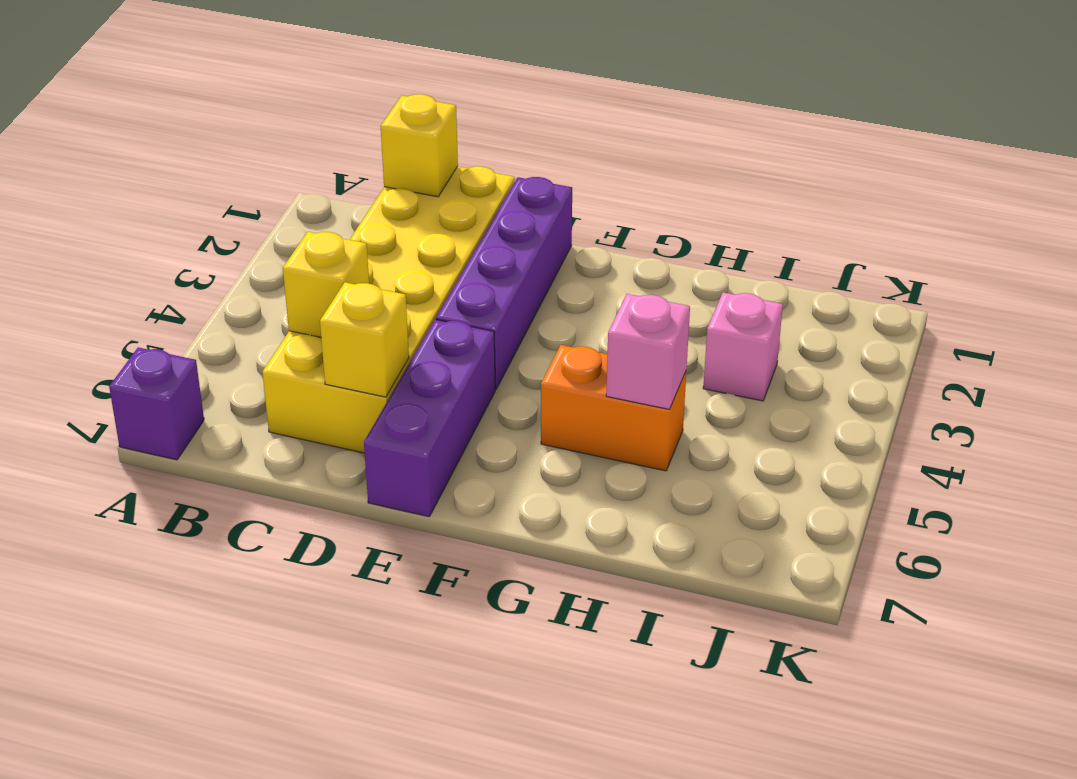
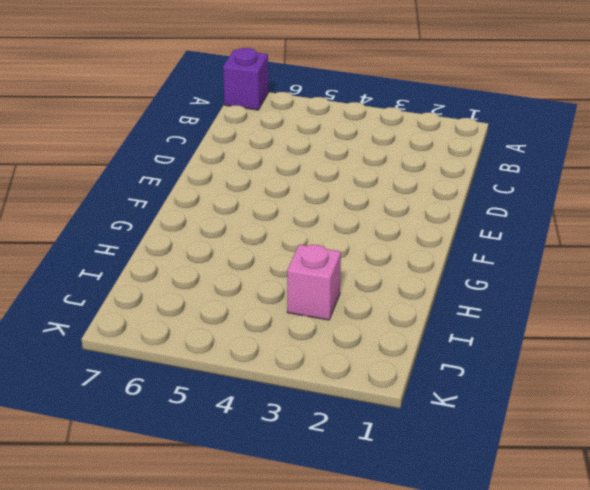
none -> yellow 2x6 brick [262,166,515,453]
none -> purple 1x4 brick [436,177,572,389]

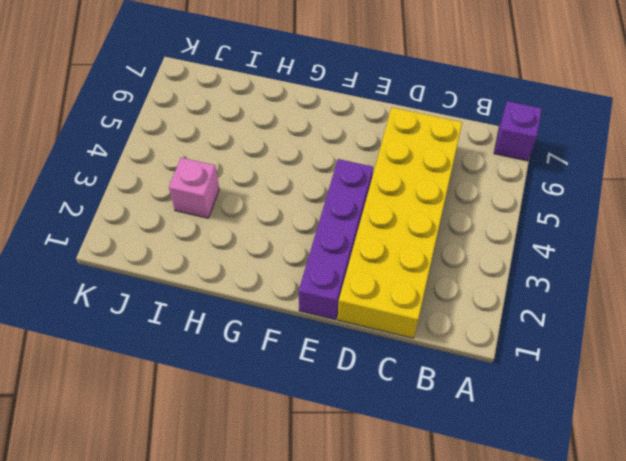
none -> purple 1x3 brick [364,320,495,517]
none -> orange 1x2 brick [541,345,686,471]

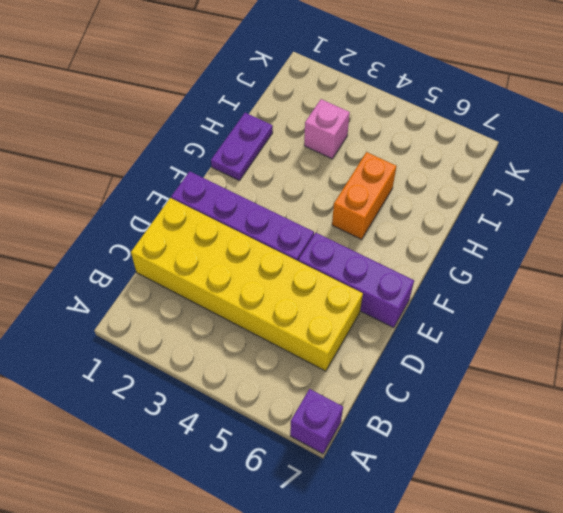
purple 1x2 plate [211,113,273,181] -> none
none -> yellow 1x1 brick [381,94,458,197]
none -> yellow 1x1 brick [283,232,369,337]

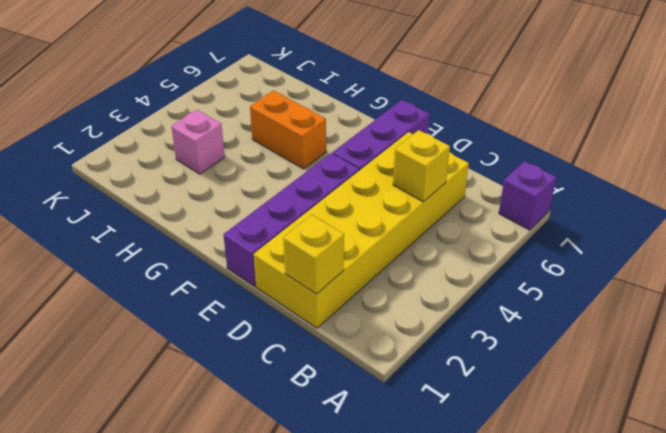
none -> yellow 1x1 brick [320,282,409,397]
none -> pink 1x1 brick [606,294,690,409]

